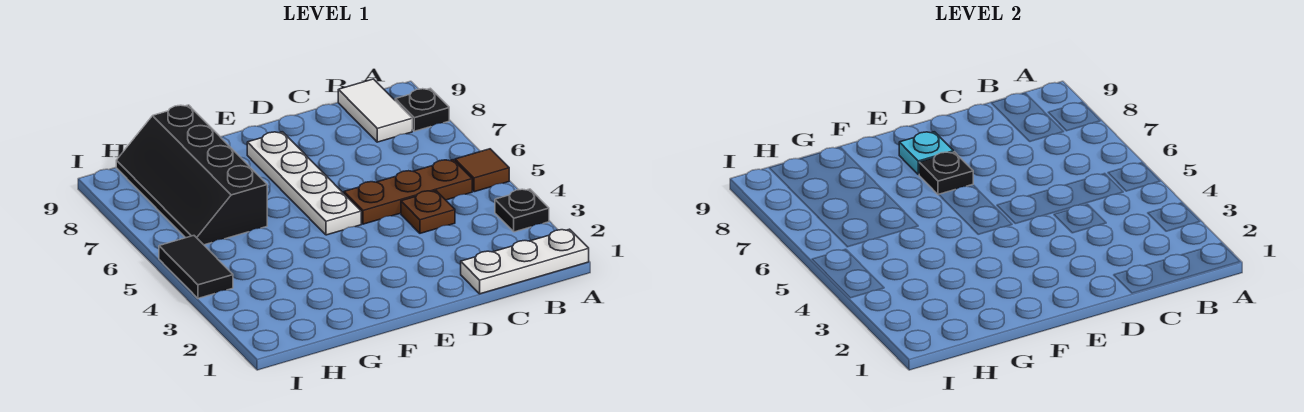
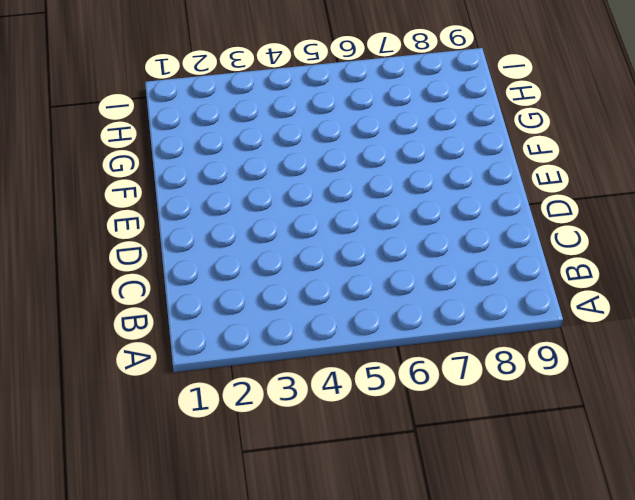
none -> white 1x3 plate [461,229,589,294]
none -> black 1x1 plate [495,189,549,232]
none -> brown 1x1 tile [455,149,509,192]

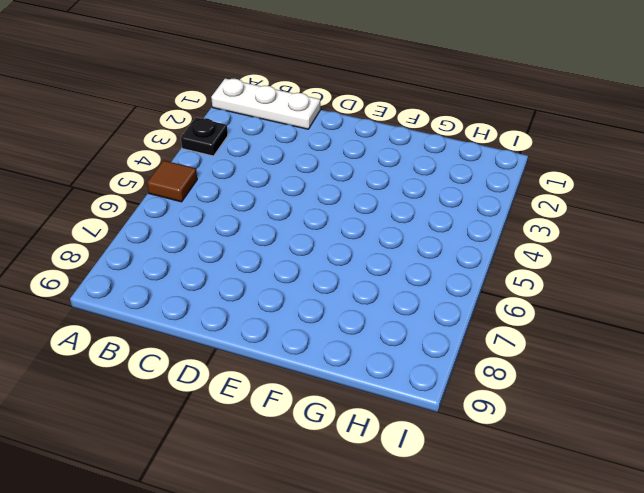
none -> black 1x1 plate [395,88,449,131]
none -> brown 1x3 plate [344,160,472,224]
none -> white 1x2 tile [338,79,412,142]

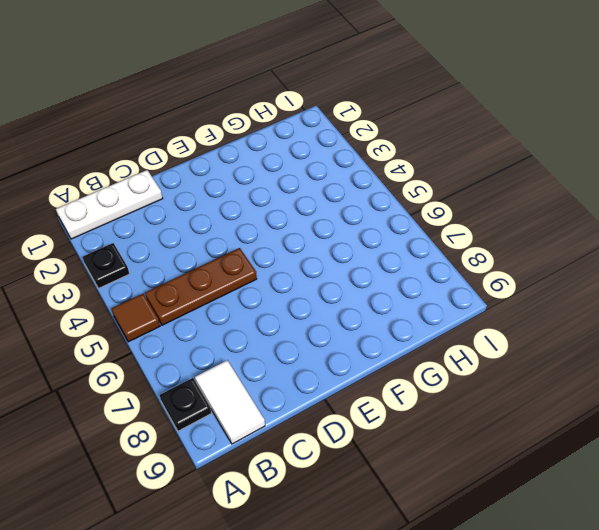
none -> brown 1x1 plate [401,191,455,233]
none -> white 1x4 plate [247,132,361,235]
none -> black 2x4 slope [116,105,267,245]

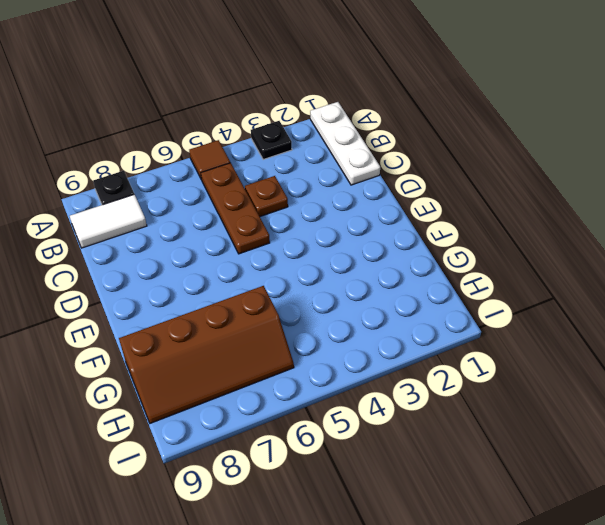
brown 2x4 slope [119,286,294,423] -> black 2x4 slope [116,105,267,245]
none -> white 1x4 plate [247,132,361,235]
none -> black 1x2 tile [159,236,233,298]
none -> black 1x1 plate [919,152,973,195]

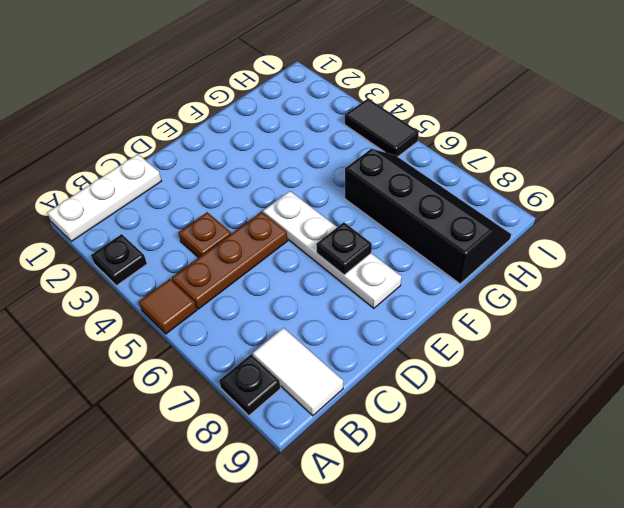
none -> cyan 1x1 plate [899,132,953,175]

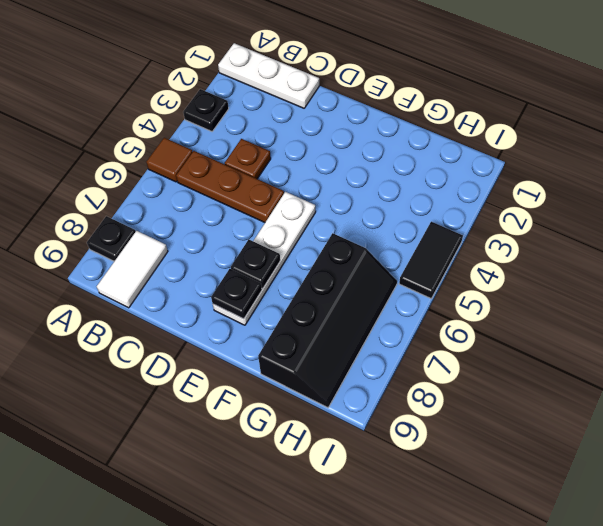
black 1x1 plate [211,269,262,319] -> cyan 1x1 plate [899,132,953,175]

